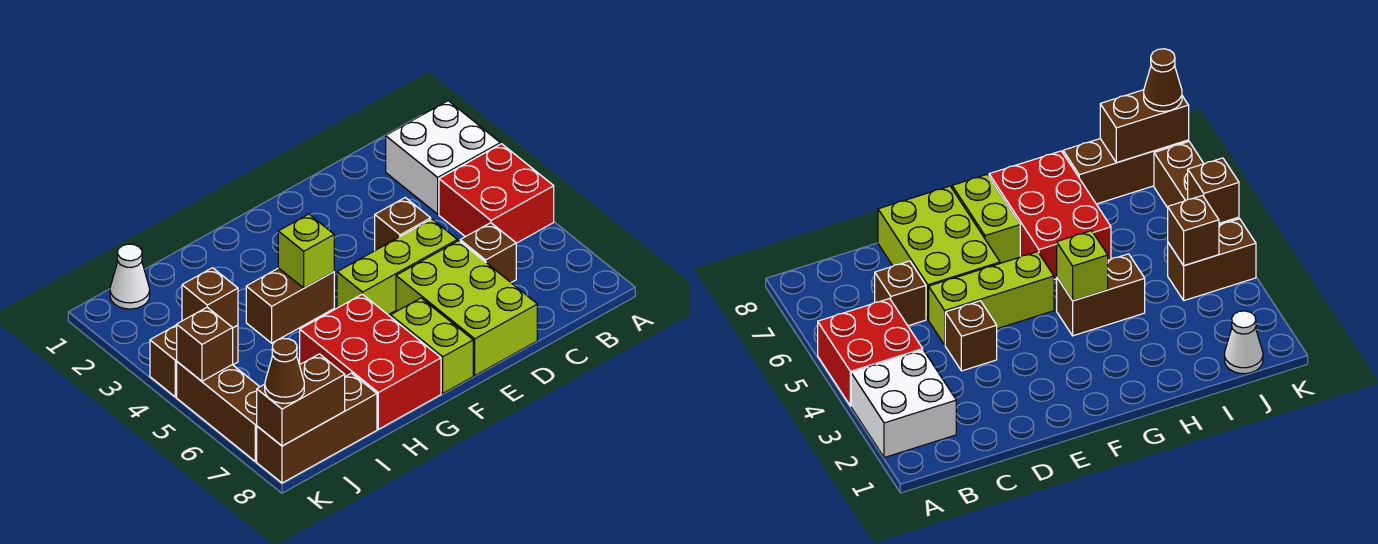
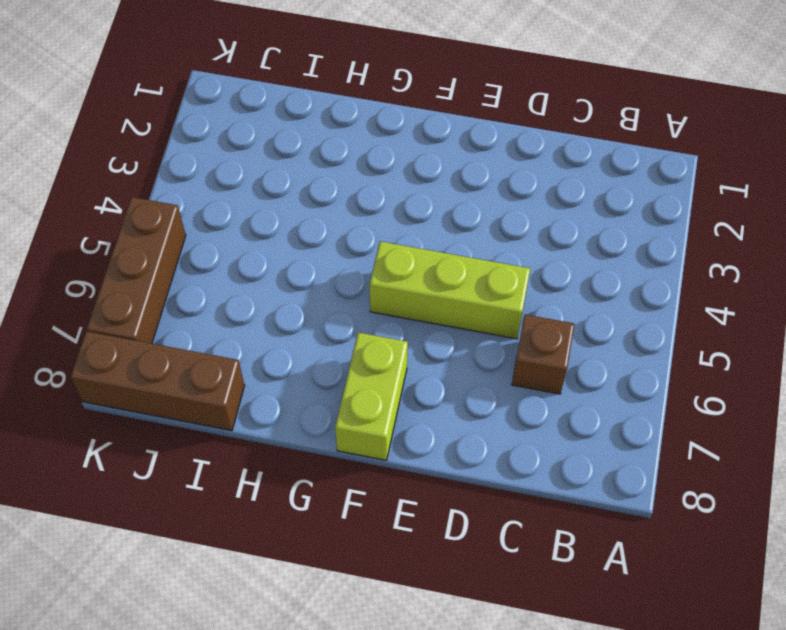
none -> white 2x2 brick [386,101,500,214]
none -> red 2x2 brick [439,144,554,243]
none -> brown 1x1 brick [375,198,431,250]

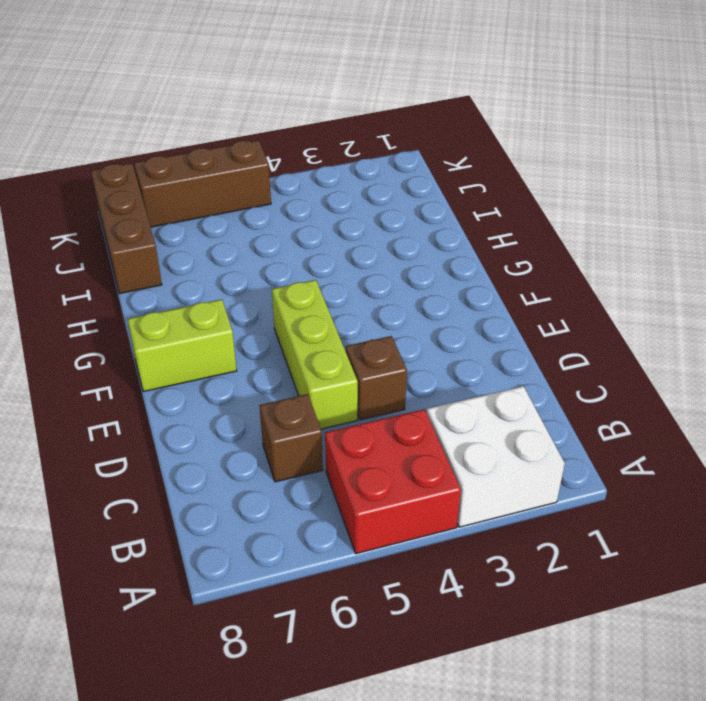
none -> lime 2x3 brick [396,241,537,375]
none -> brown 1x2 brick [246,268,334,343]
none -> red 2x3 brick [300,294,441,429]

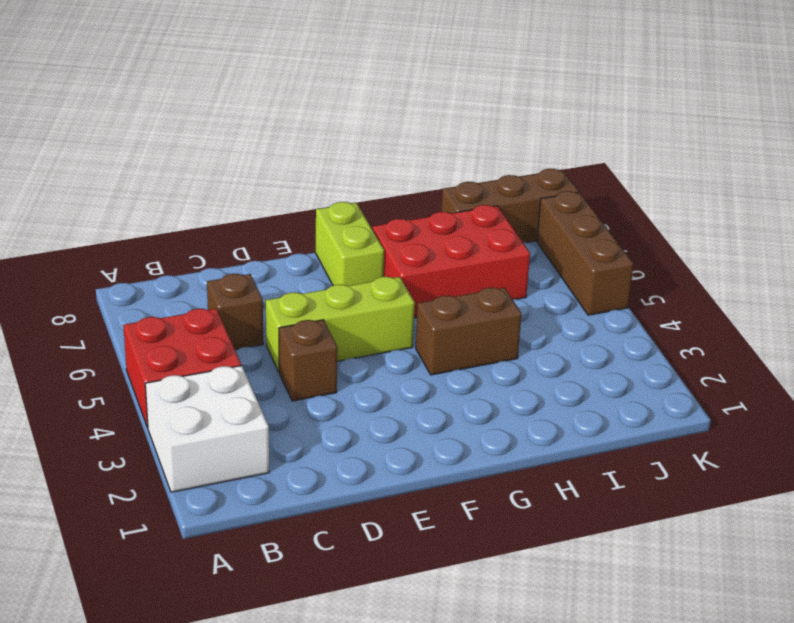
red 2x3 brick [372,205,530,318] -> red 2x3 brick turned to [300,294,441,429]
none -> lime 2x3 brick [396,241,537,375]
none -> white 1x1 cone [110,244,150,309]
none -> brown 1x2 brick [150,325,238,397]

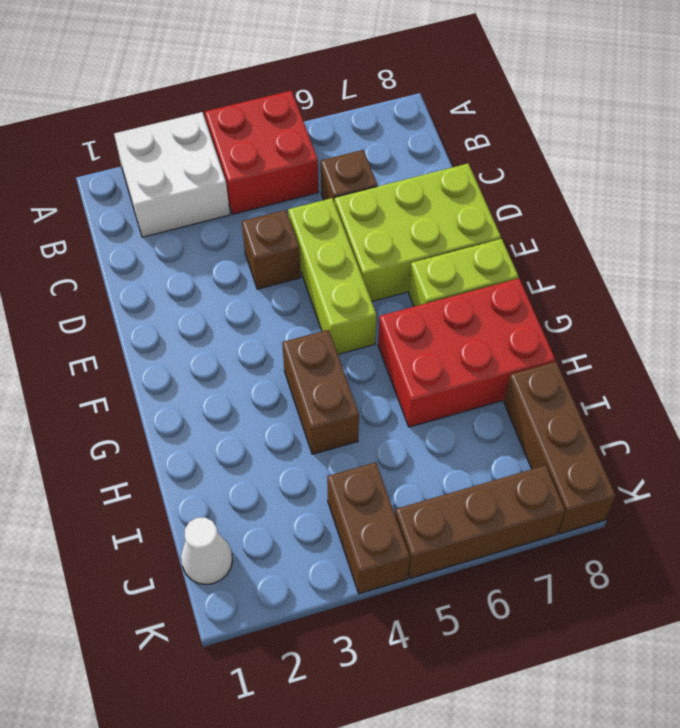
none -> lime 1x1 brick [278,214,334,288]
none -> brown 1x1 brick [182,268,238,328]
none -> brown 1x2 brick [257,354,345,446]

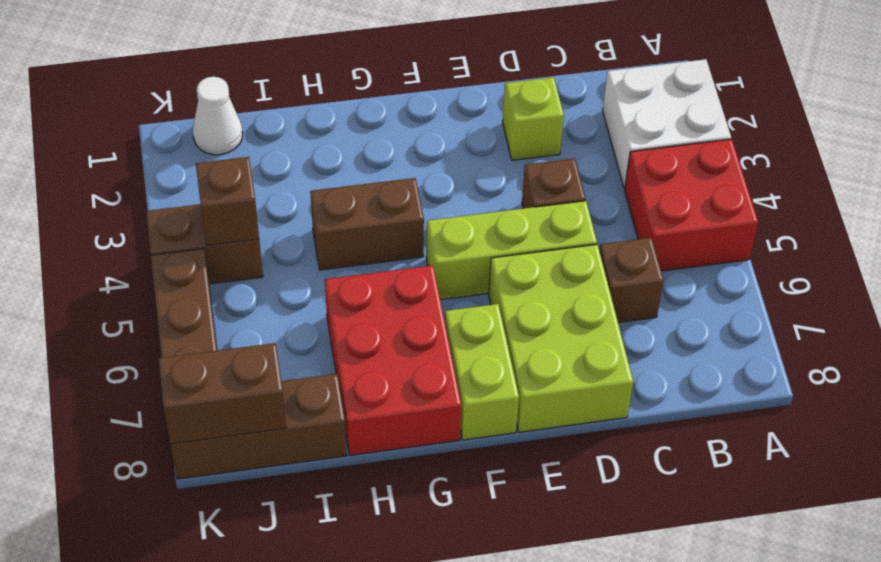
lime 1x1 brick [503,77,564,160] -> lime 1x1 brick moved to [278,214,334,288]
none -> brown 1x1 brick [177,307,233,381]
none -> brown 1x1 cone [265,338,304,403]

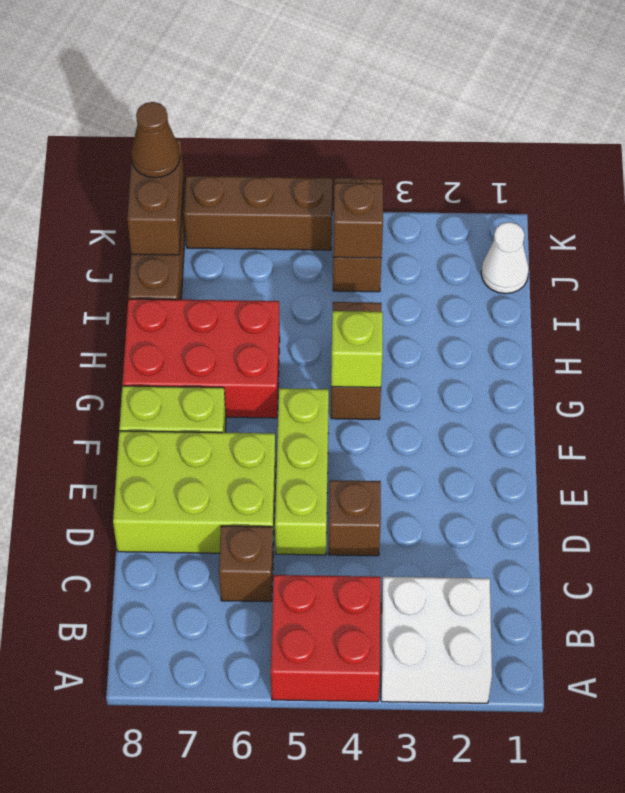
none -> brown 1x1 brick [177,307,233,381]

